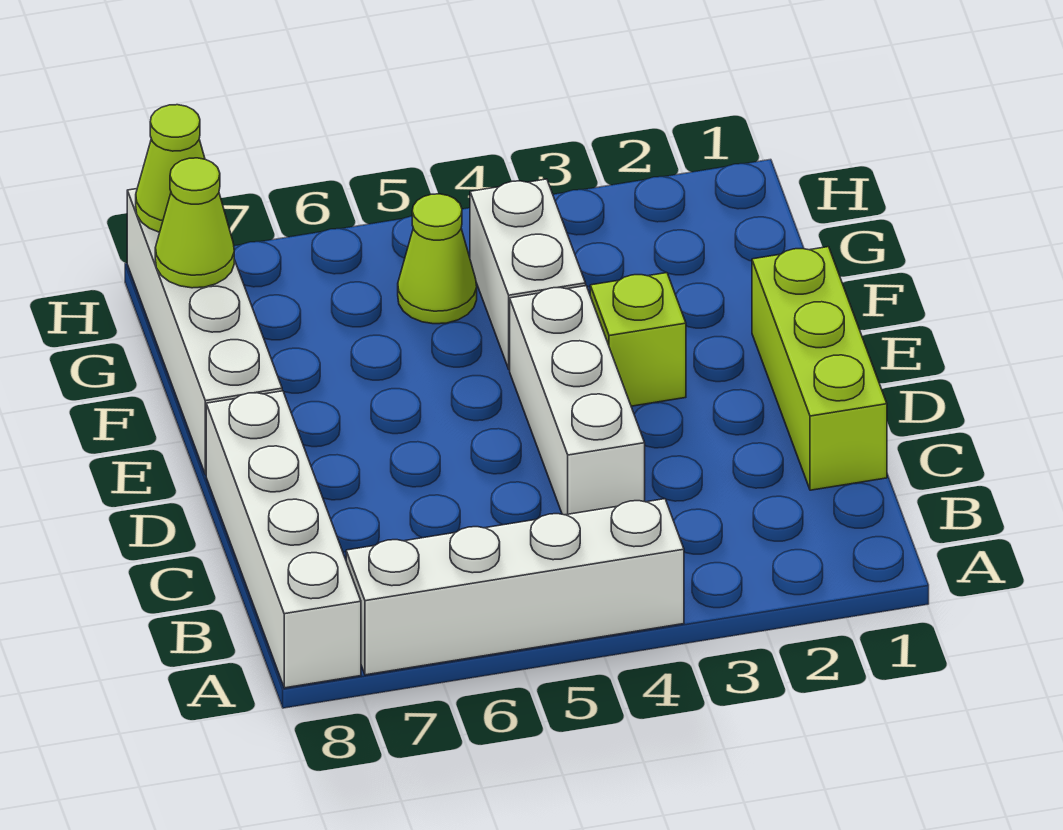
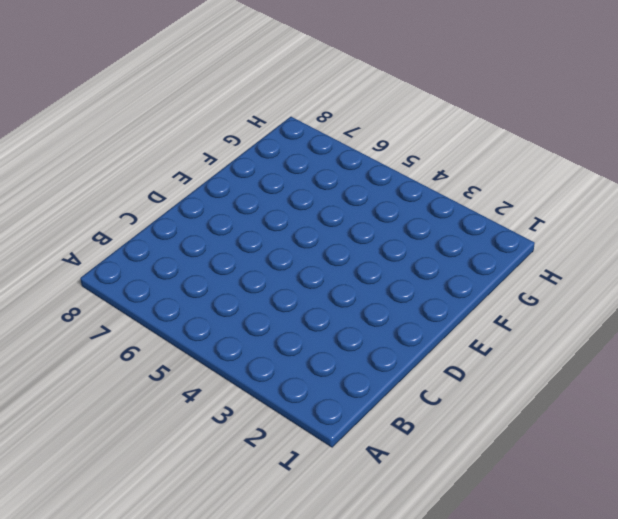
none -> white 1x4 brick [346,499,684,675]
none -> white 1x4 brick [206,391,361,688]

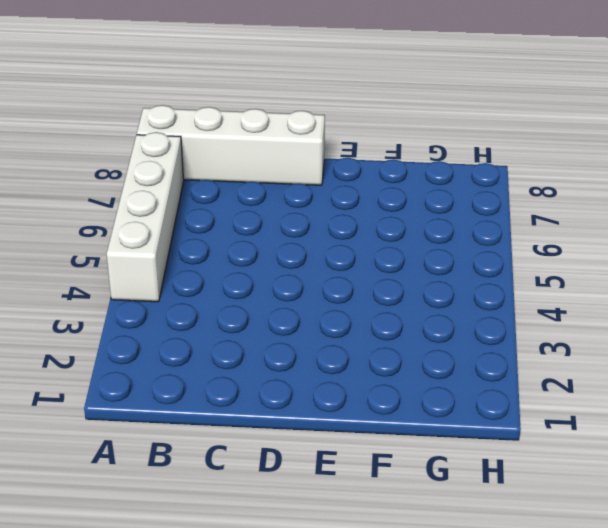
none -> lime 1x3 brick [752,247,887,490]
none -> white 1x3 brick [510,286,645,515]

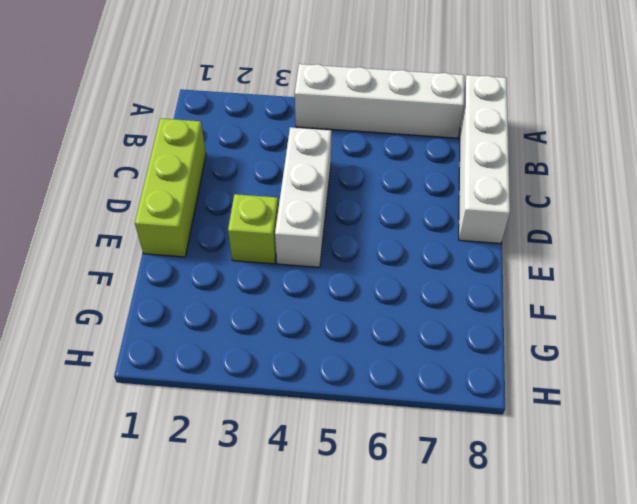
none -> white 1x4 brick [127,189,282,475]
none -> white 1x2 brick [470,179,586,369]

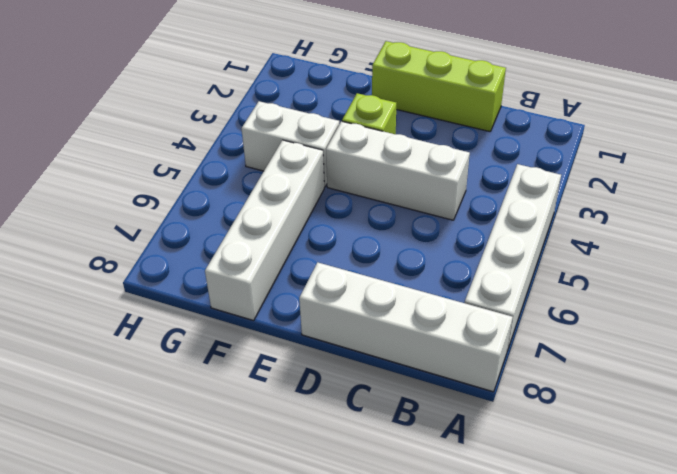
white 1x4 brick [205,140,324,320] -> white 1x4 brick turned to [127,189,282,475]
none -> lime 1x1 cone [398,194,477,324]
none -> lime 1x1 cone [155,158,234,288]

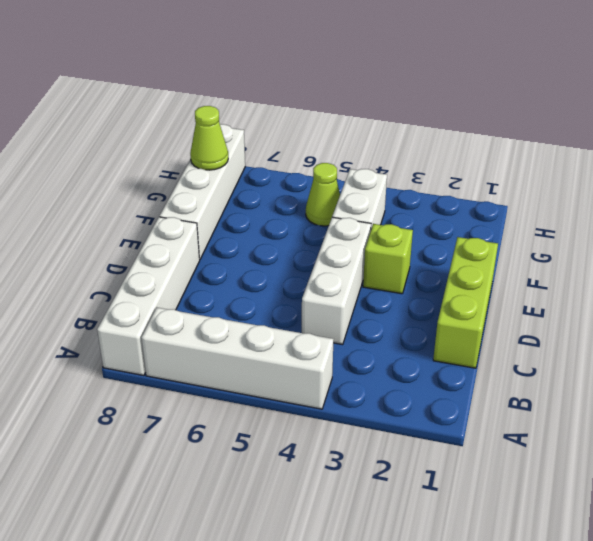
none -> lime 1x1 cone [136,105,205,232]

